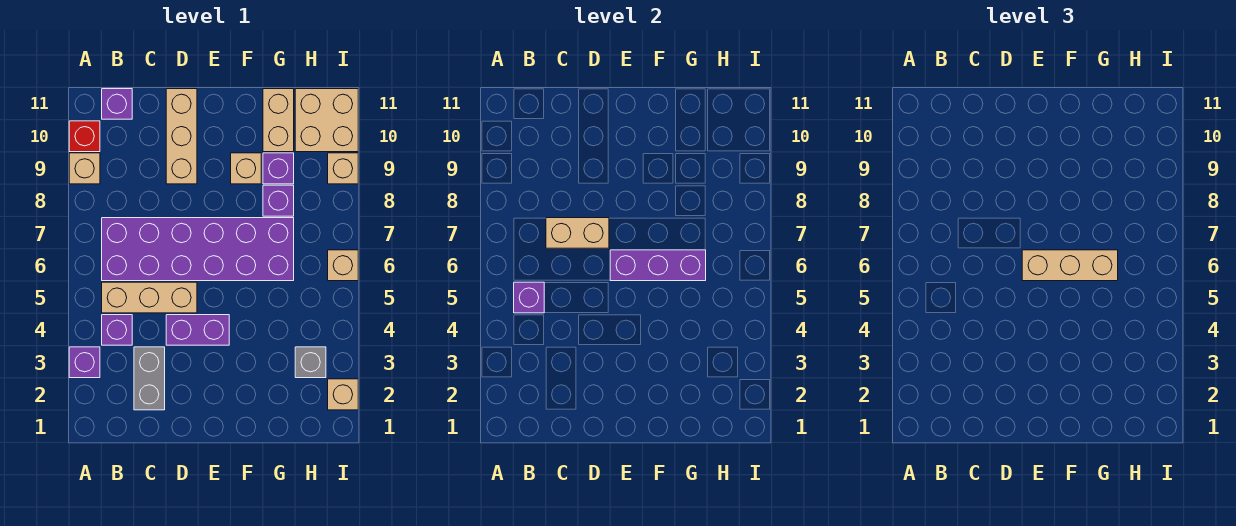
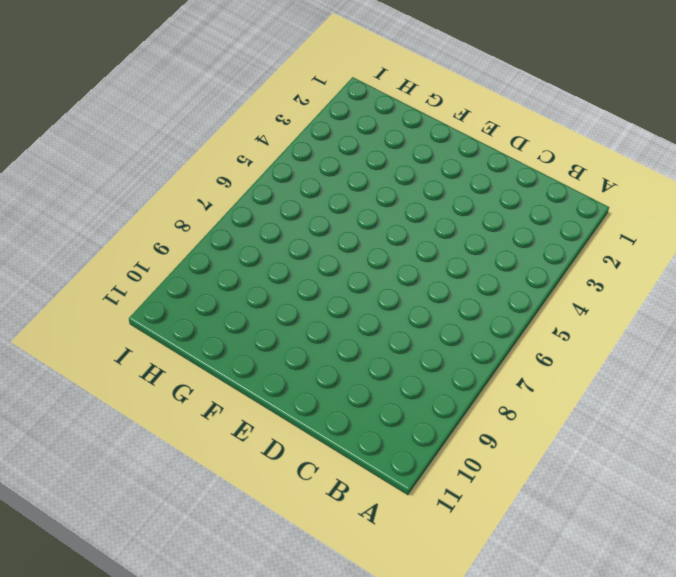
none -> purple 1x1 brick [69,347,100,378]
none -> tan 1x1 brick [69,153,100,184]
none -> red 1x1 brick [69,121,100,152]

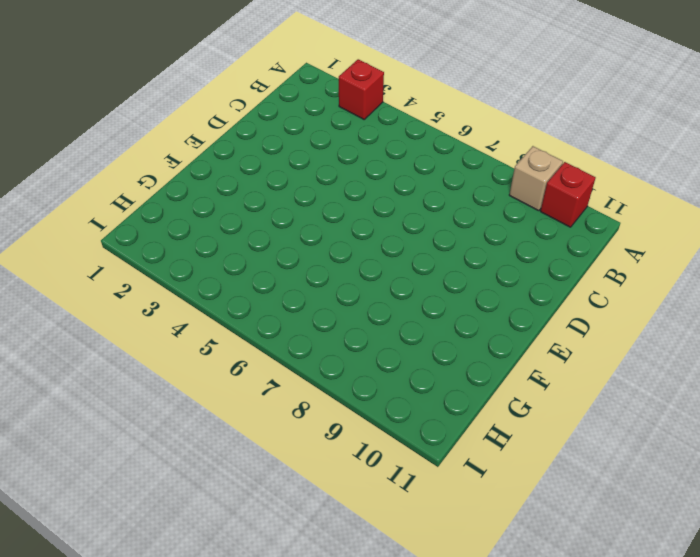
red 1x1 brick [339,59,384,119] -> purple 1x1 brick [69,347,100,378]
none -> purple 1x1 brick [102,315,132,345]
none -> tan 1x3 brick [102,282,197,313]
none -> purple 2x6 brick [102,218,294,281]

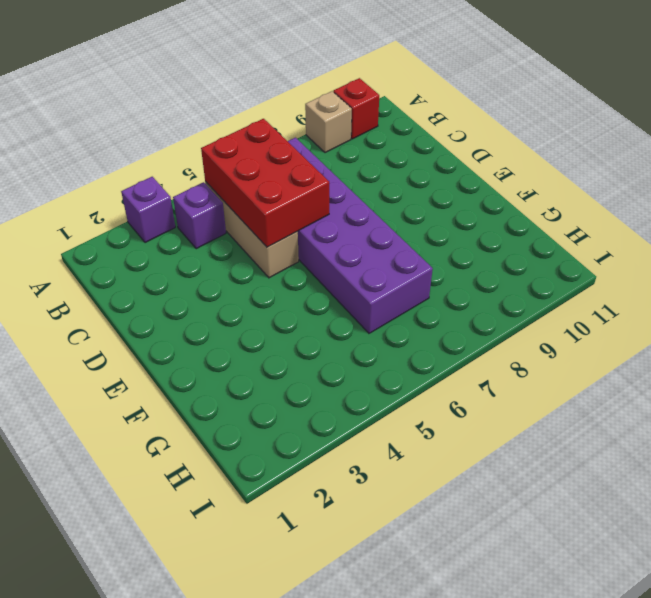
red 2x3 brick [201,119,329,247] -> purple 1x1 brick [514,282,544,313]
none -> purple 1x1 brick [102,89,132,119]
none -> grey 1x2 brick [134,347,165,410]
none -> purple 1x2 brick [166,315,229,345]

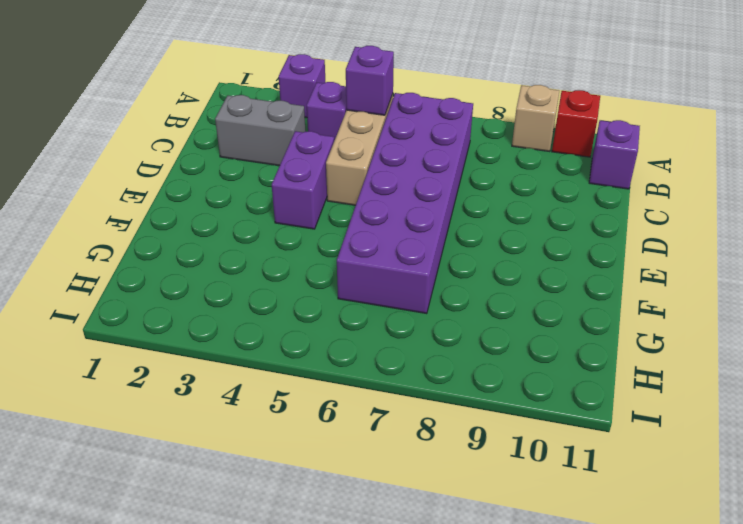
none -> tan 1x3 brick [166,89,197,184]
none -> tan 1x1 brick [231,153,261,184]
none -> purple 1x1 brick [263,185,294,216]

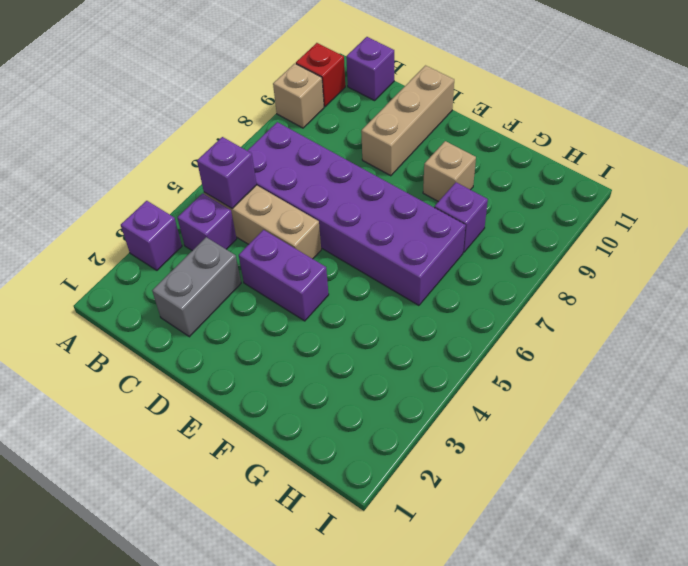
none -> purple 1x1 brick [263,153,294,184]
none -> tan 1x2 brick [263,89,294,152]
none -> grey 1x1 brick [295,347,326,378]

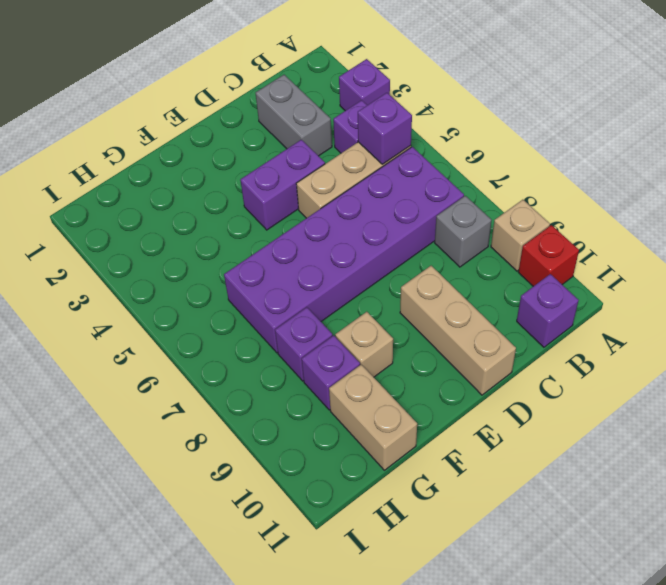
grey 1x1 brick [435,196,492,267] -> grey 1x1 brick moved to [295,347,326,378]
none -> tan 2x2 brick [295,89,358,152]
none -> tan 1x1 brick [328,379,358,410]
none -> tan 1x1 brick [328,250,358,281]

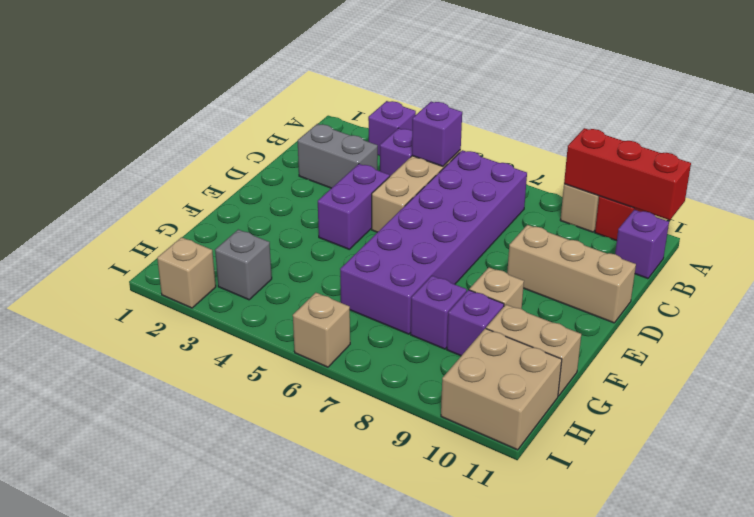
red 1x3 brick [564,128,691,220] -> none
none -> tan 1x1 brick [328,153,358,184]
none -> tan 1x2 brick [546,218,609,248]
none -> purple 1x3 brick [610,250,706,281]

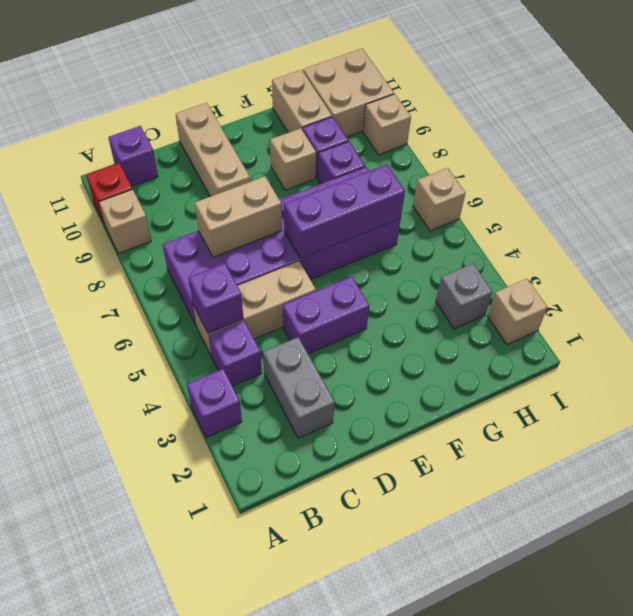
none -> tan 1x3 brick [1022,250,1118,281]

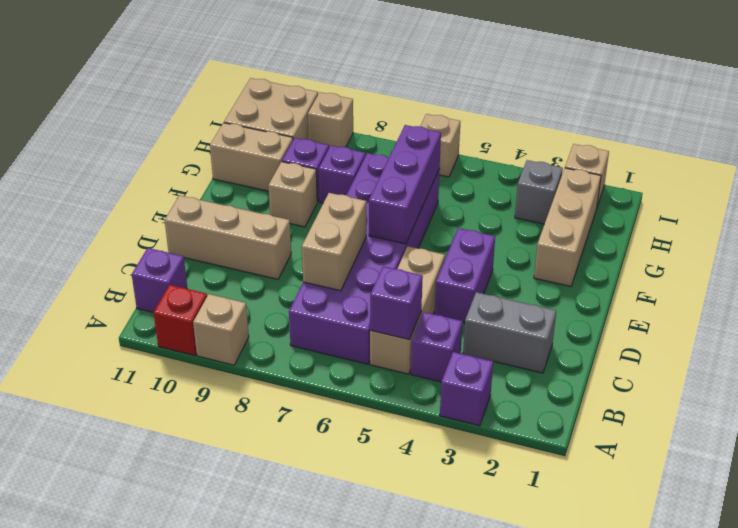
tan 1x3 brick [534,168,601,286] -> tan 1x3 brick moved to [1022,250,1118,281]

